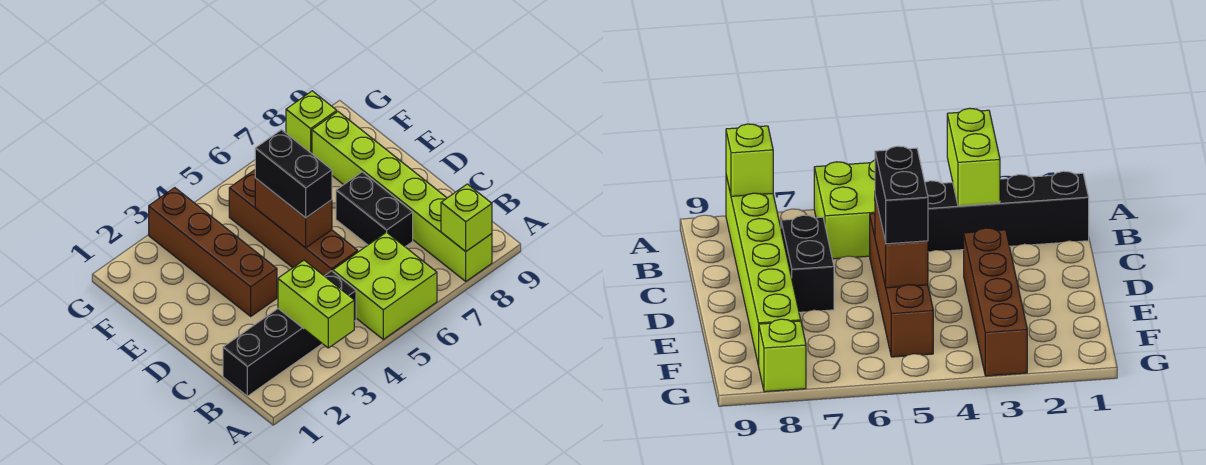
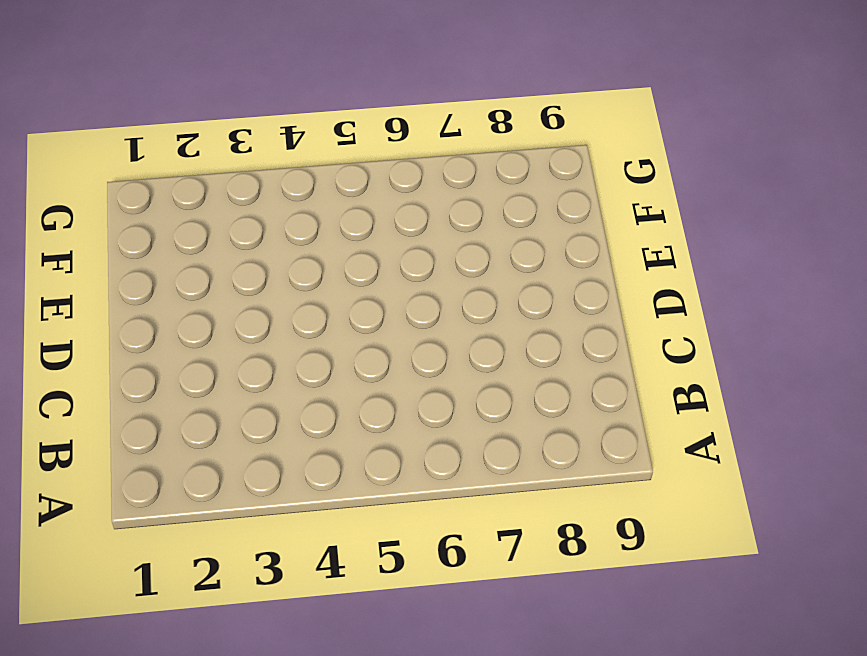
none -> lime 2x2 brick [333,232,437,339]
none -> lime 1x6 brick [312,112,492,281]

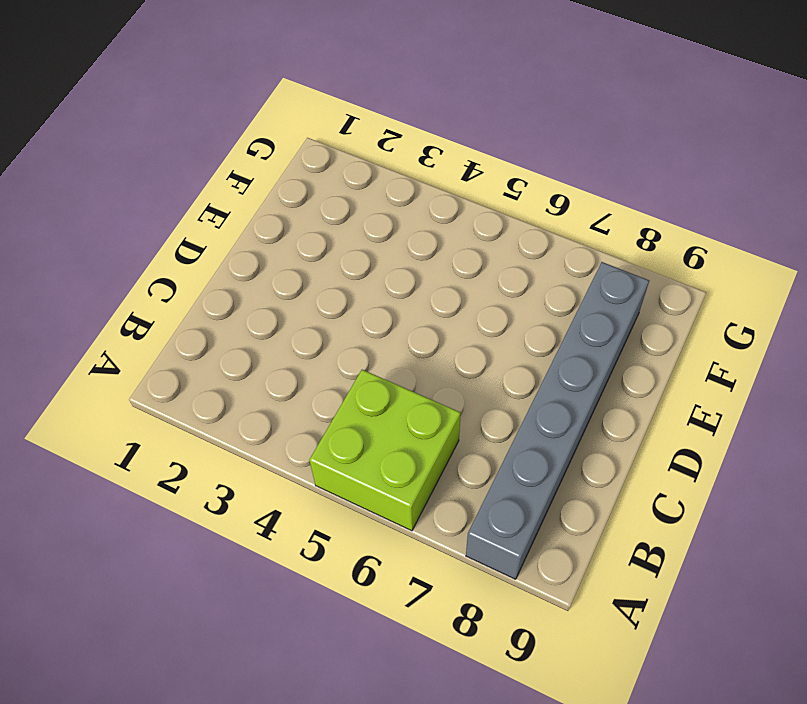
grey 1x6 brick [466,262,649,579] -> lime 1x6 brick [312,112,492,281]
none -> black 1x4 brick [223,271,356,396]
none -> brown 1x4 brick [229,170,358,276]

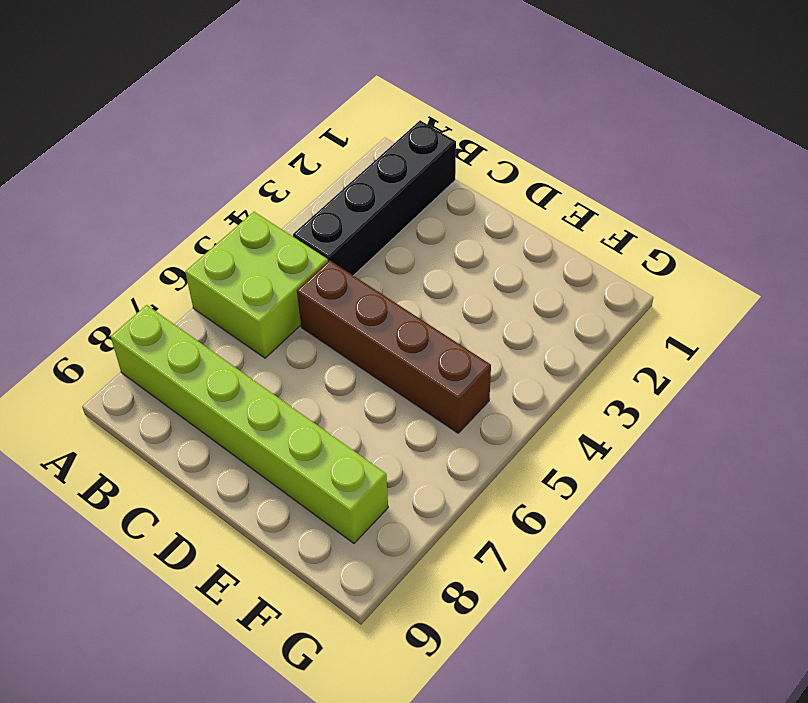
none -> black 1x2 brick [336,172,413,247]
none -> brown 1x4 brick [149,188,277,316]

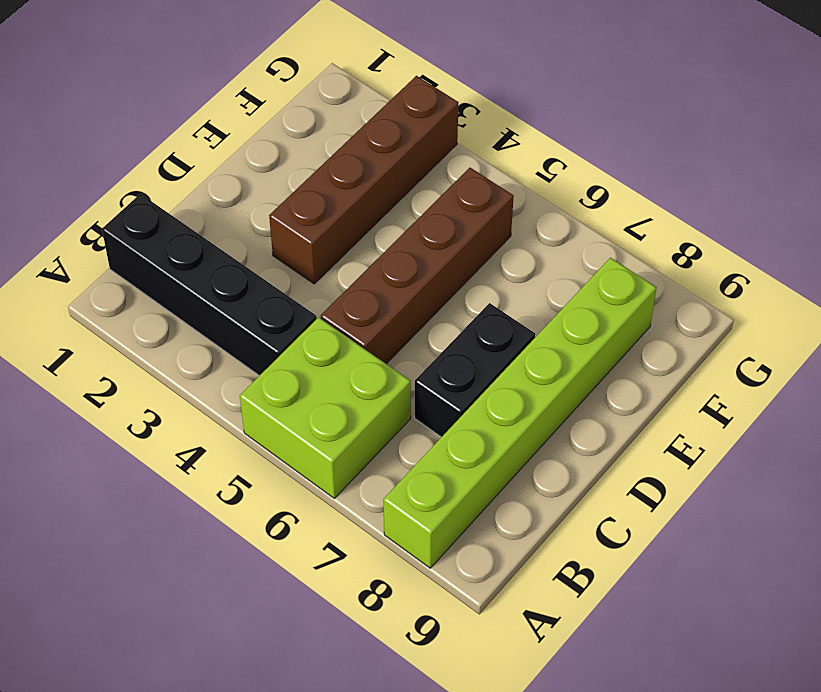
none -> lime 1x1 brick [286,91,337,154]
none -> lime 1x2 brick [278,260,354,348]

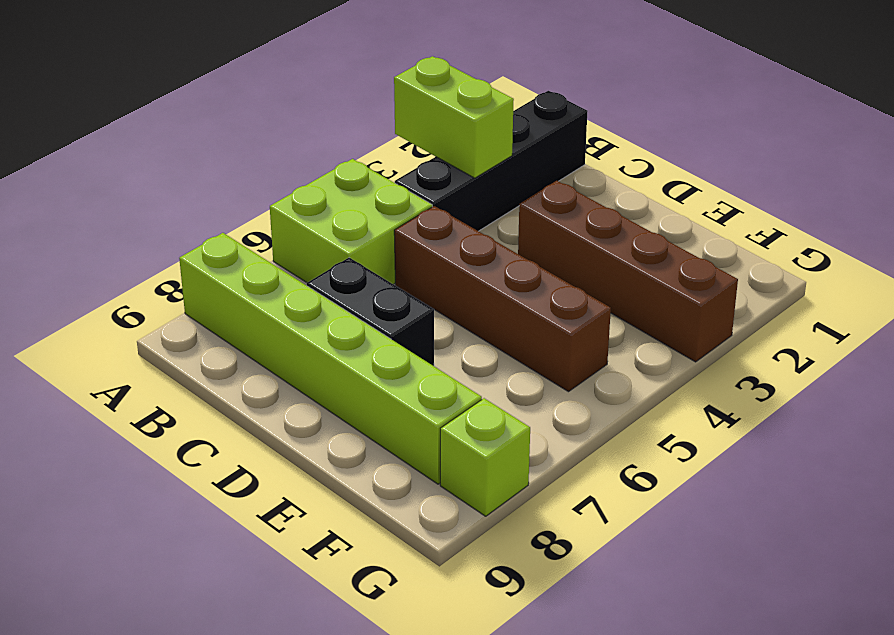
none -> lime 1x1 brick [441,184,492,251]
none -> brown 1x2 brick [255,178,332,248]

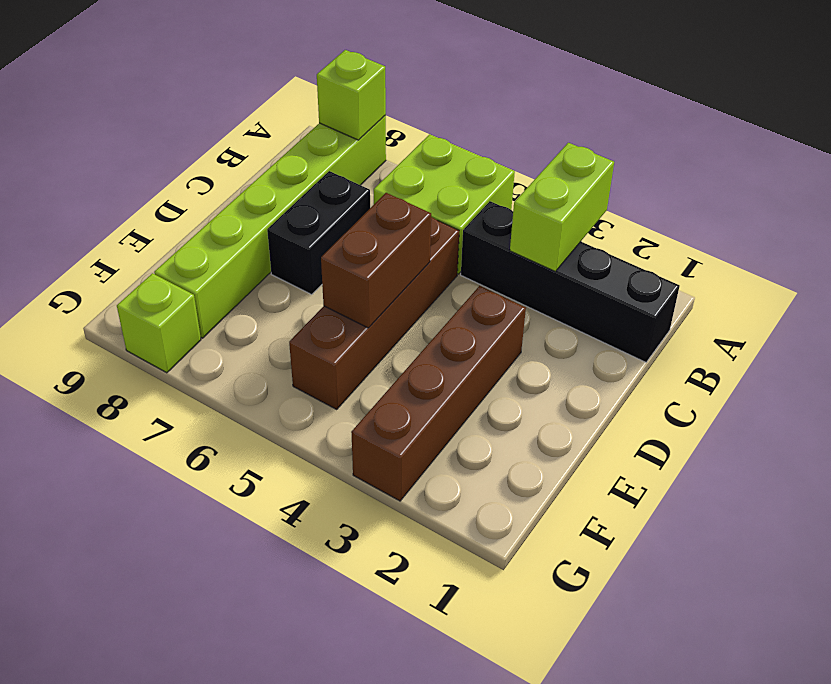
none -> black 1x2 brick [255,130,332,218]

